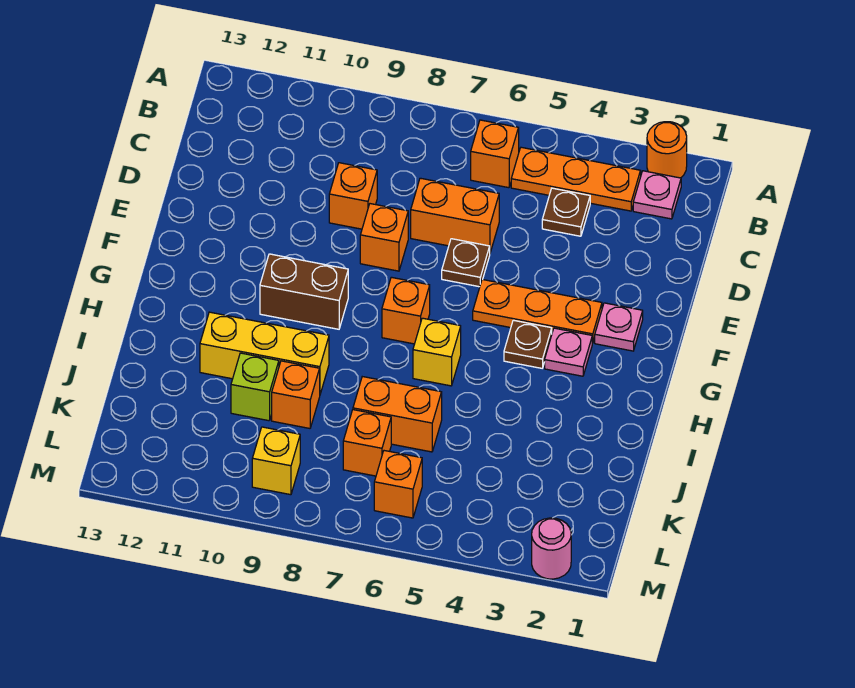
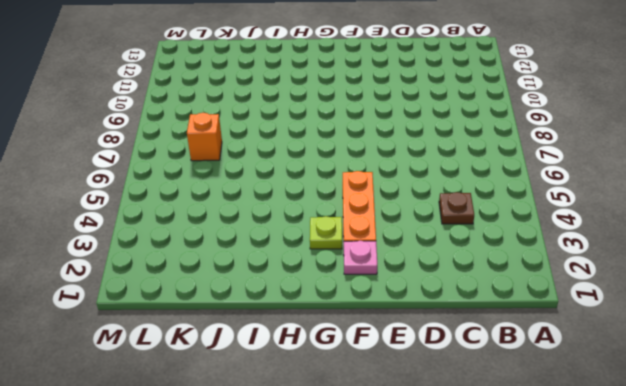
lime 1x1 plate [310,216,342,249] -> pink 1x1 plate [545,328,592,376]
none -> orange 1x1 round brick [647,122,687,178]
none -> pink 1x1 plate [633,171,681,219]
none -> orange 1x3 plate [511,147,641,211]

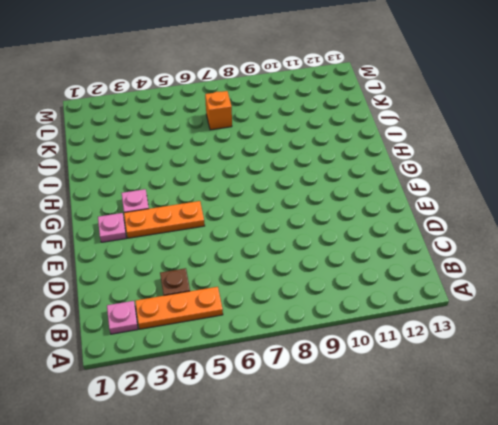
none -> orange 1x1 round brick [647,122,687,178]
none -> orange 1x1 brick [471,120,519,188]
none -> orange 1x2 brick [411,178,499,252]

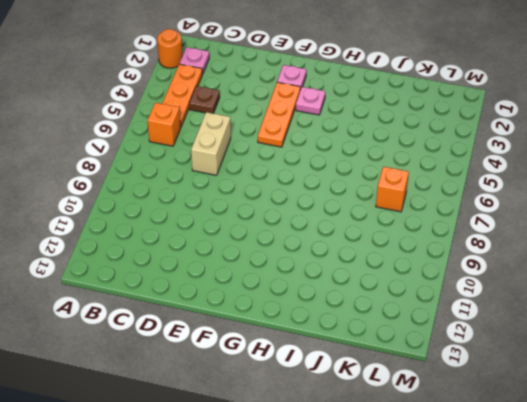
tan 1x2 brick [191,112,231,175] -> orange 1x2 brick [411,178,499,252]
none -> orange 1x1 brick [329,163,377,229]
none -> brown 1x1 plate [442,239,490,287]
none -> orange 1x1 brick [360,204,408,271]

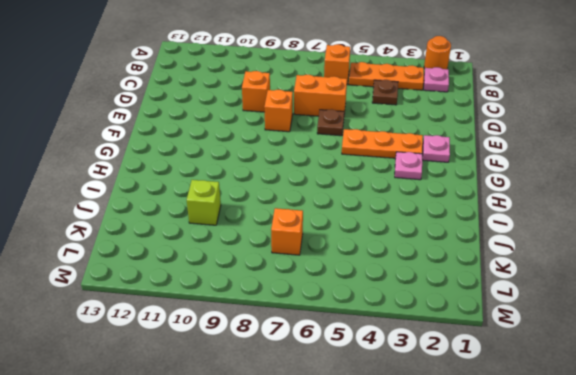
none -> brown 1x1 plate [504,320,552,368]
none -> orange 1x1 brick [382,277,430,344]
none -> brown 1x2 brick [260,254,348,329]

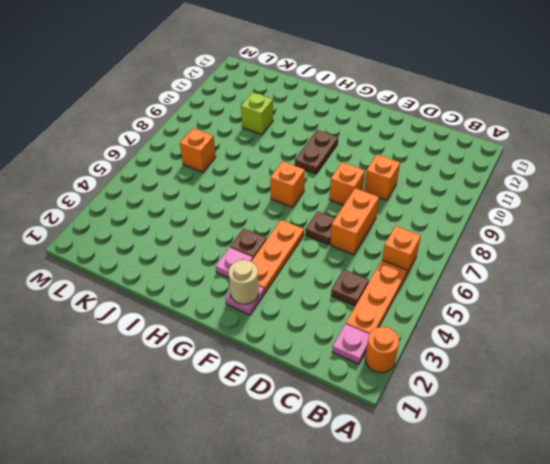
tan 1x1 round brick [229,260,259,304] -> none
brown 1x2 plate [295,130,338,174] -> brown 1x2 brick [260,254,348,329]
none -> yellow 1x1 brick [413,318,461,386]
none -> yellow 1x3 brick [200,312,329,394]
none -> orange 1x2 brick [353,377,442,452]

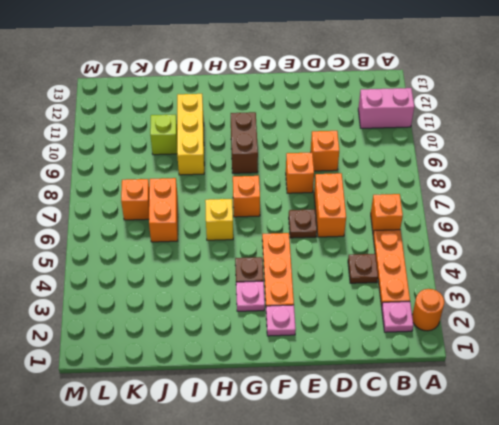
pink 1x2 brick [358,88,414,128] -> none
none -> orange 1x1 brick [272,361,320,428]
none -> orange 1x1 brick [374,451,422,518]
none -> yellow 1x1 brick [252,427,300,495]

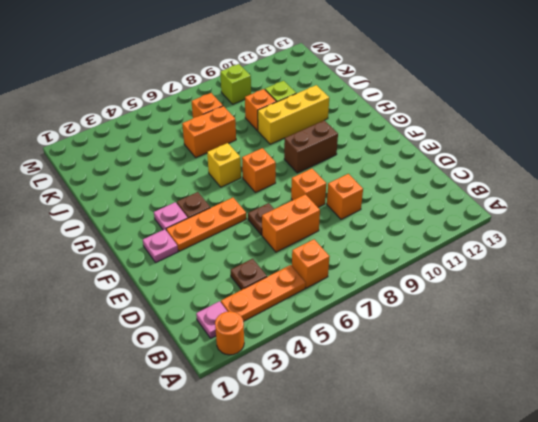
lime 1x1 brick [220,64,251,104] -> yellow 1x1 brick [252,427,300,495]
none -> orange 1x1 brick [374,451,422,518]
none -> pink 1x1 round brick [532,518,571,579]

